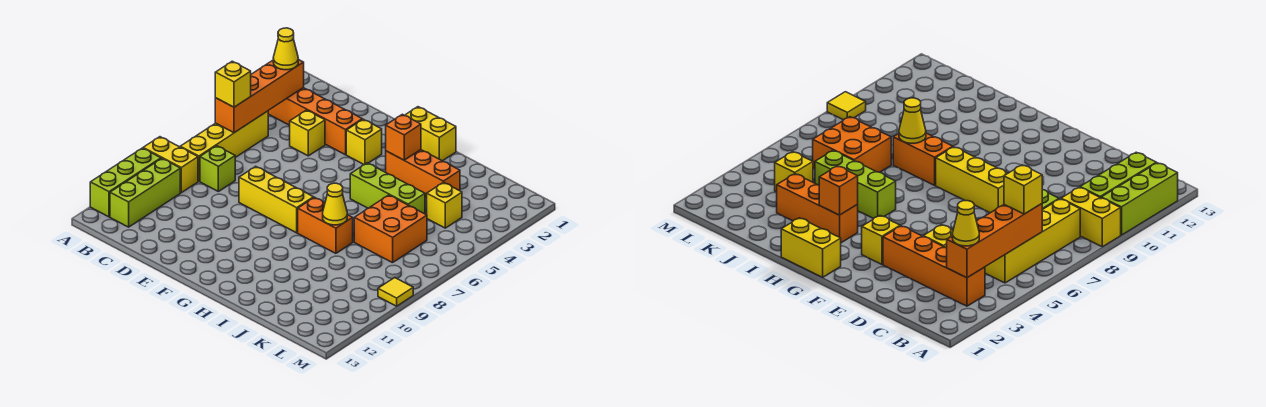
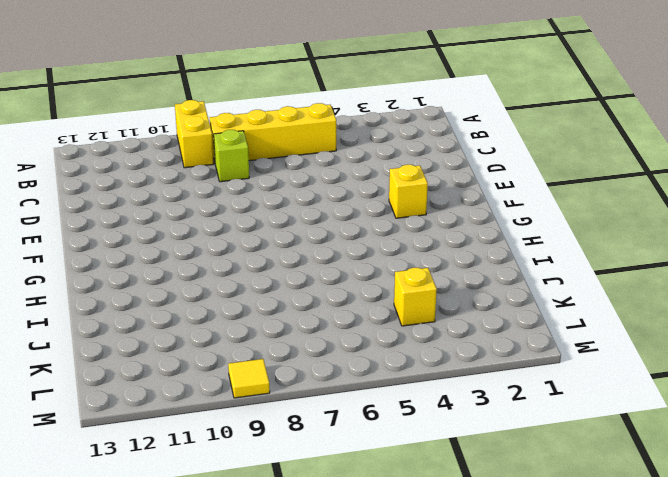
none -> lime 1x3 brick [90,148,161,217]
none -> orange 1x4 brick [268,88,362,155]
none -> lime 1x3 brick [110,159,180,227]

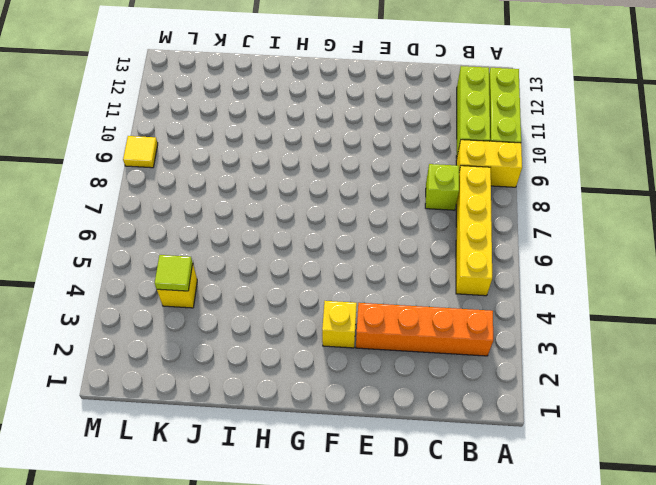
lime 1x1 tile [155,255,193,291] -> none
none -> yellow 1x1 brick [290,110,325,156]
none -> yellow 1x3 brick [239,166,314,233]
none -> yellow 1x2 brick [405,107,456,161]

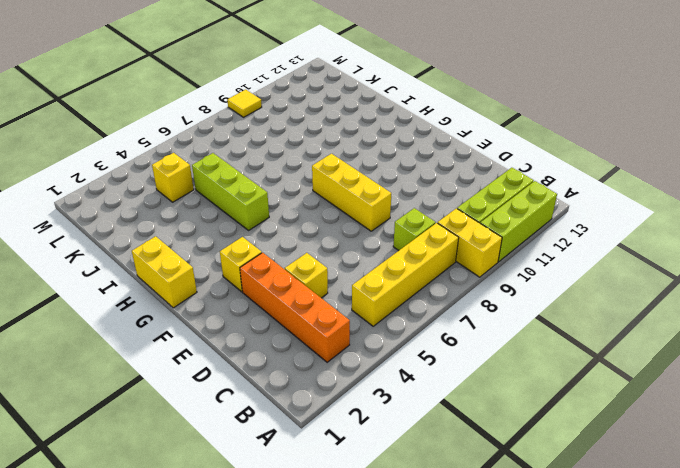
none -> orange 1x3 brick [386,150,460,198]
none -> orange 1x2 brick [298,197,353,253]
none -> orange 2x2 brick [354,195,427,263]

